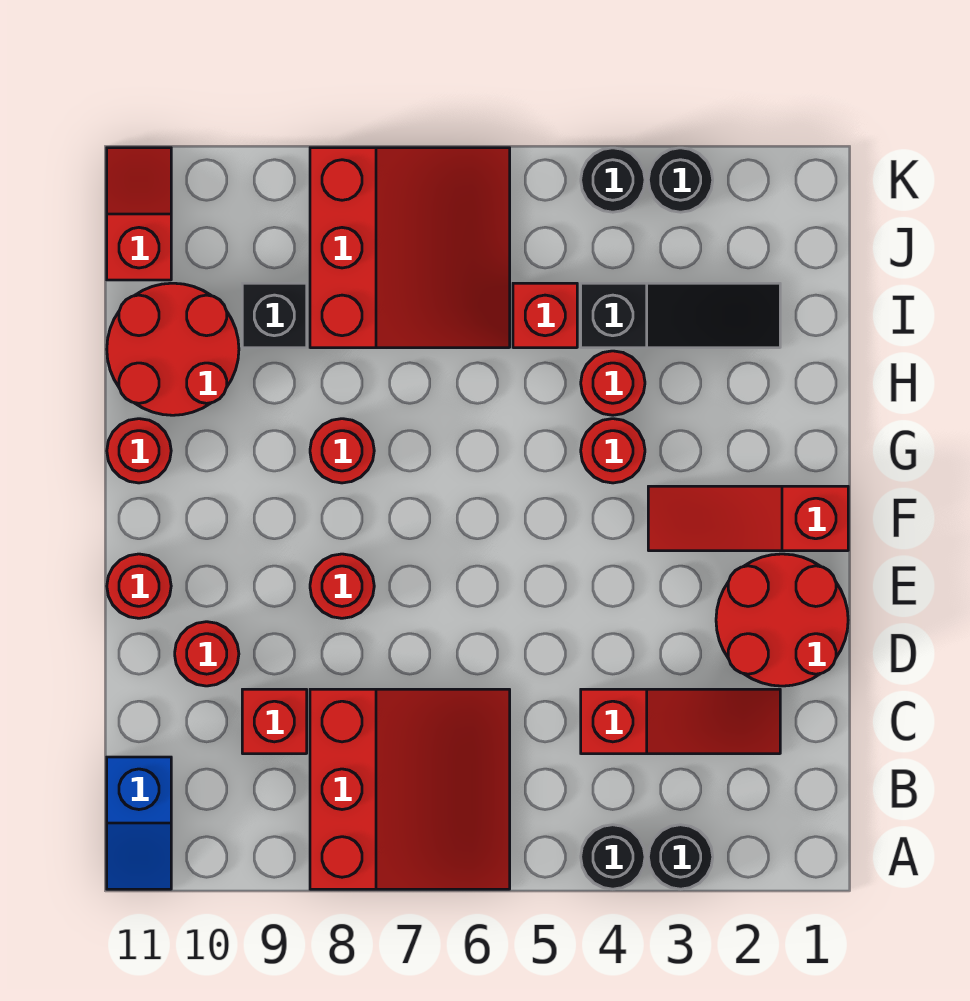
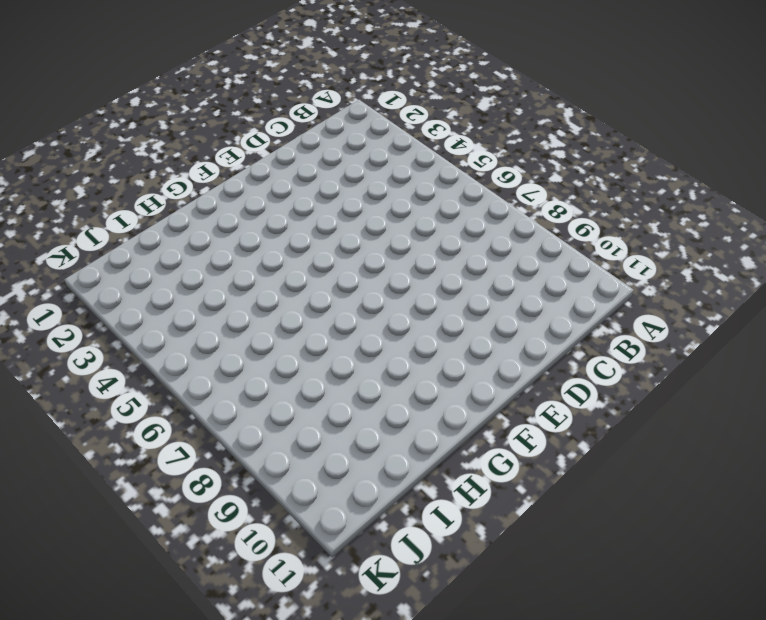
none -> black 1x1 round brick [648,825,713,889]
none -> black 1x1 round brick [581,825,645,889]
none -> red 3x3 slope [310,689,510,889]

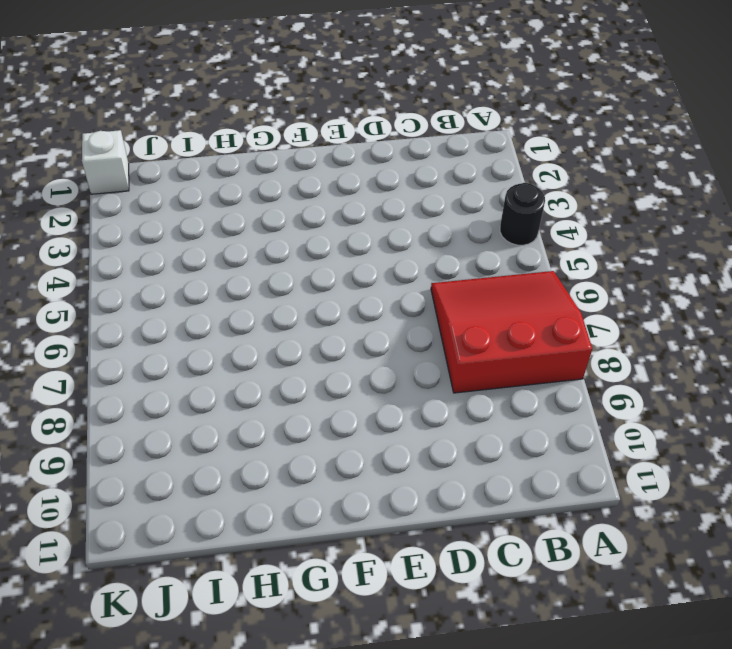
white 1x1 brick [82,130,129,194] -> none
none -> black 1x1 round brick [648,825,713,889]
none -> blue 1x2 slope [107,757,171,889]
none -> red 1x3 slope [581,689,780,754]

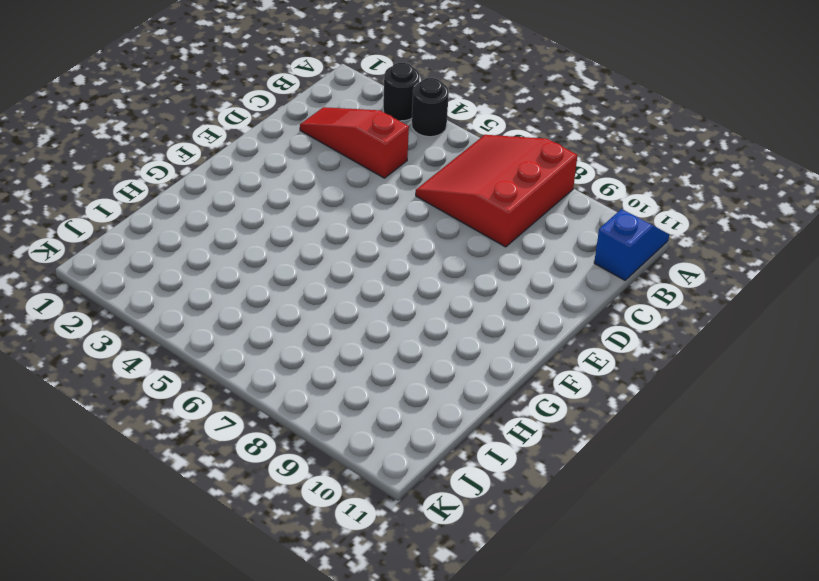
none -> red 1x1 brick [242,689,307,754]
none -> red 2x2 round brick [716,554,848,686]
none -> red 1x1 round brick [175,622,239,686]

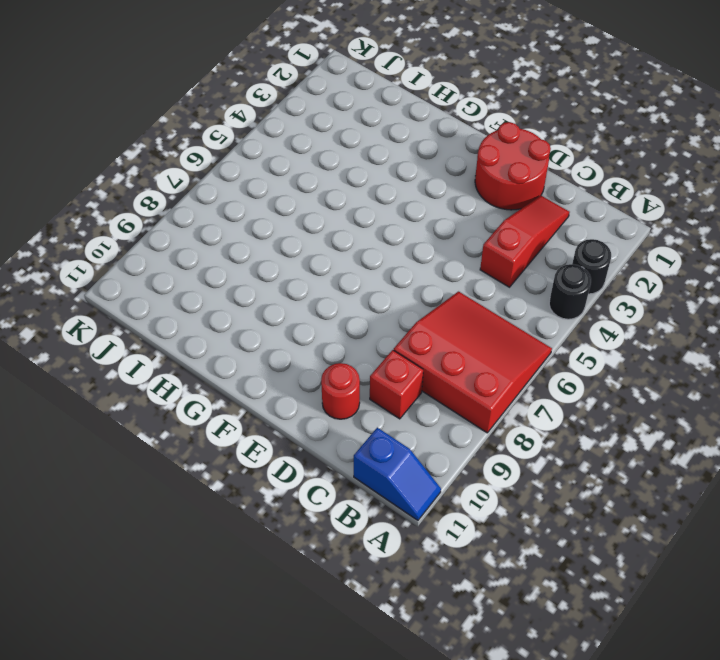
none -> red 1x1 round brick [310,554,374,618]
none -> red 1x1 round brick [107,554,171,618]
none -> red 1x3 slope [648,486,848,551]

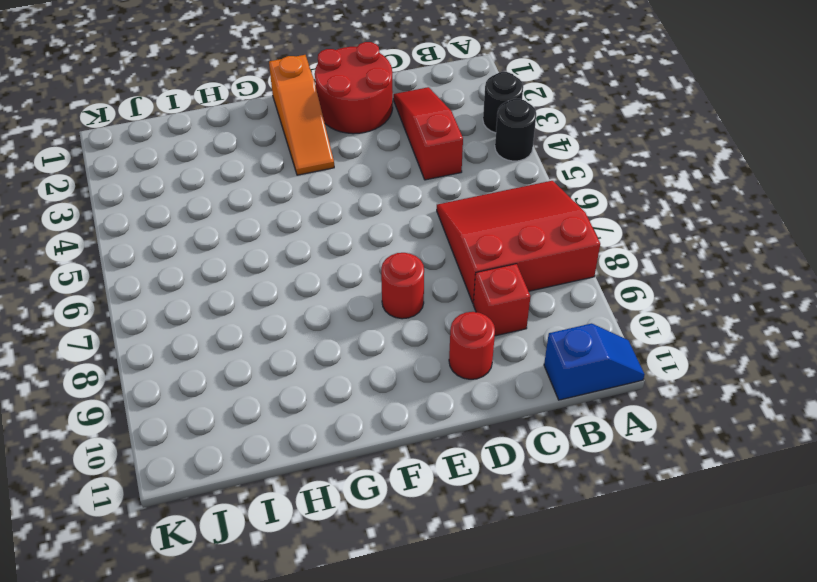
orange 1x3 slope [269,55,334,175] -> red 1x3 slope [648,486,848,551]
none -> red 1x1 round brick [107,554,171,618]
none -> red 1x1 round brick [581,419,645,483]
none -> red 1x1 round brick [310,419,374,483]

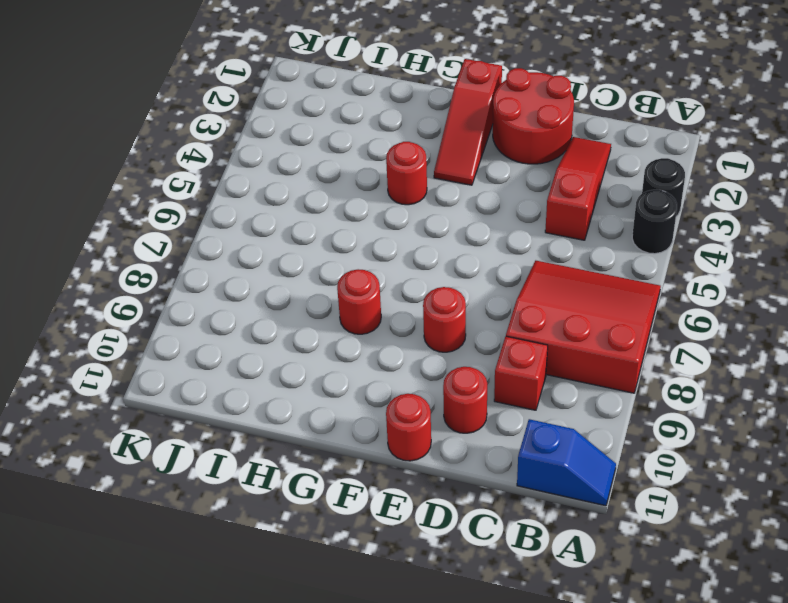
none -> red 1x1 round brick [107,419,171,483]
none -> red 1x1 round brick [581,351,645,415]
none -> red 2x2 round brick [107,283,239,415]

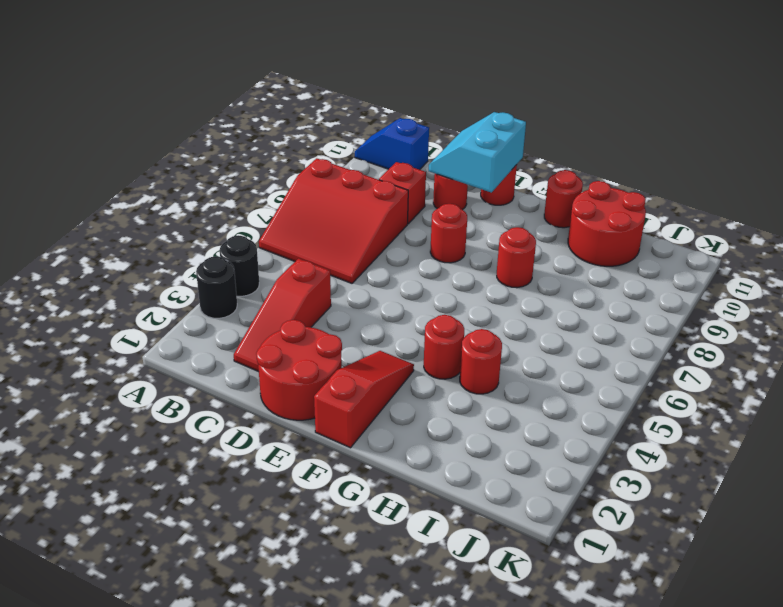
cyan 2x2 slope [429,112,526,193] -> none
none -> black 1x3 slope [581,283,780,348]
none -> red 1x1 brick [513,283,577,348]
none -> red 3x3 slope [310,148,510,348]

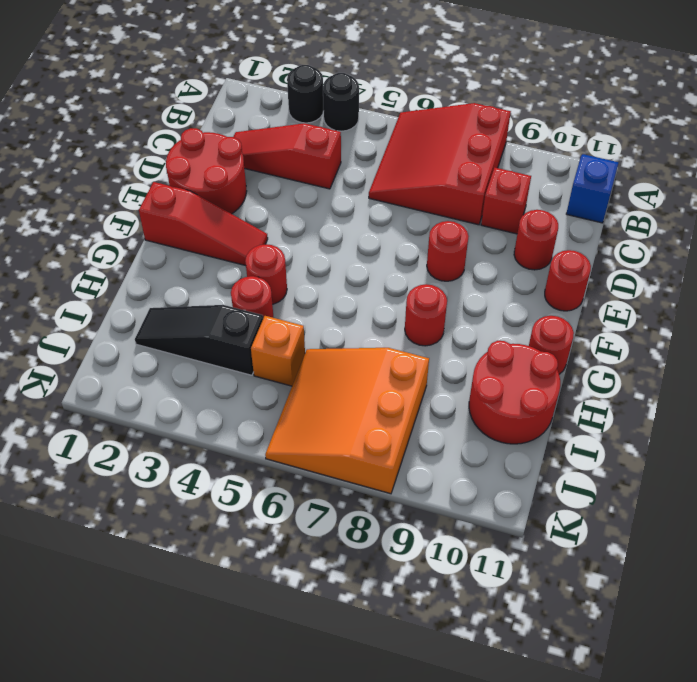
orange 1x1 brick [251,316,305,386] -> red 1x1 brick [513,283,577,348]
orange 3x3 slope [265,348,429,494] -> red 3x3 slope [310,148,510,348]
none -> black 1x1 brick [242,283,307,348]
none -> red 1x2 slope [107,148,171,280]
none -> black 1x1 round brick [648,148,713,212]

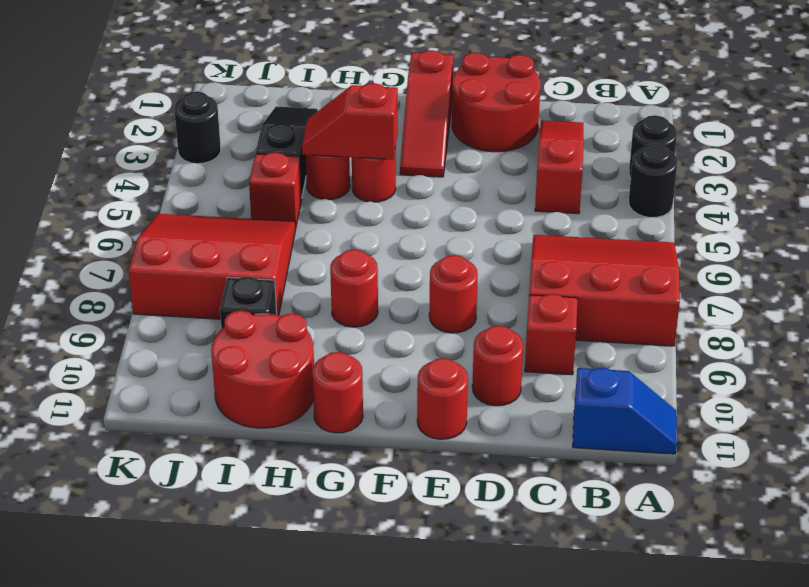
red 1x2 slope [302,83,398,159] -> red 1x2 slope moved to [107,148,171,280]
none -> black 1x1 round brick [581,148,645,212]

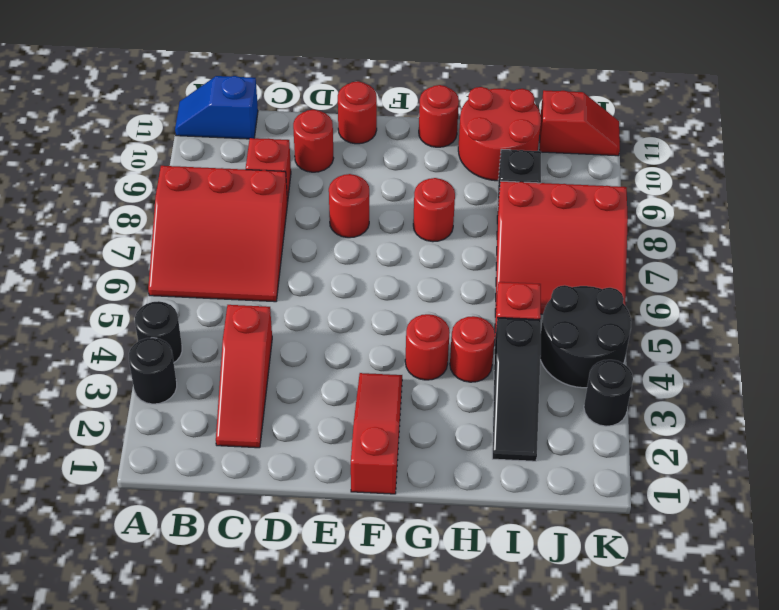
black 2x2 round brick [540,285,631,388] -> black 1x1 round brick [581,148,645,212]
none -> red 2x2 round brick [716,554,848,686]

